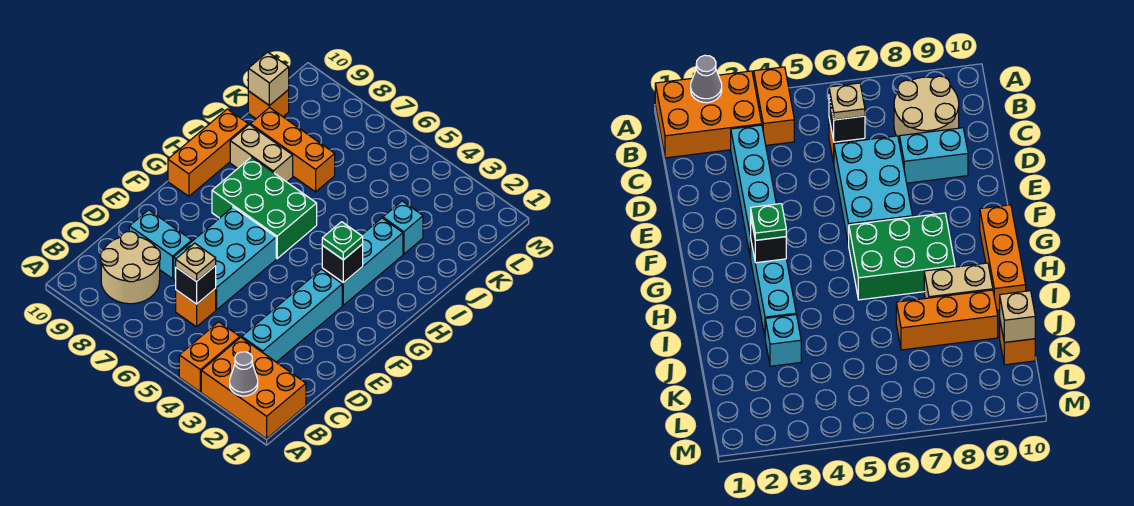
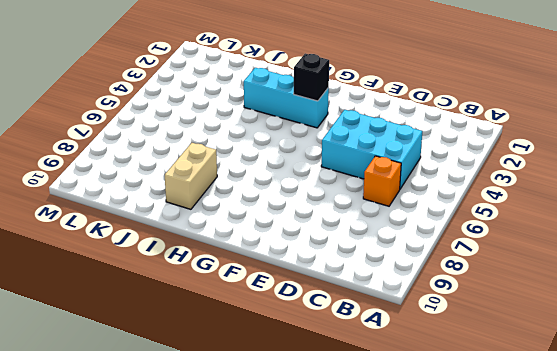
cyan 2x3 brick [321,110,422,189] -> cyan 2x3 brick moved to [174,207,276,310]
none -> orange 2x3 brick [201,337,306,439]
none -> orange 1x2 brick [179,322,240,392]
none -> tan 2x2 round brick [100,232,160,304]

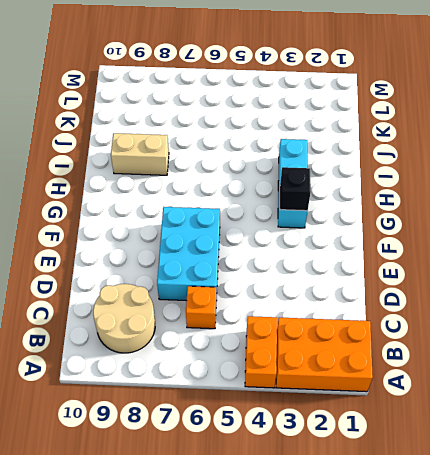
none -> cyan 1x4 brick [242,269,342,362]
none -> cyan 1x2 brick [129,210,192,279]
none -> green 2x3 brick [212,157,317,259]

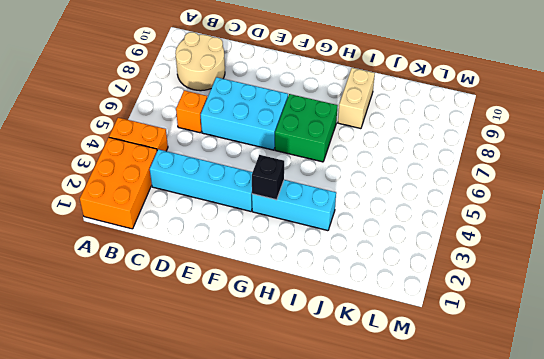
green 2x2 brick [275,94,338,162] -> green 2x3 brick [212,157,317,259]
none -> cyan 1x2 brick [129,210,192,279]
none -> orange 1x3 brick [168,109,248,196]
none -> cyan 1x1 brick [383,201,423,254]

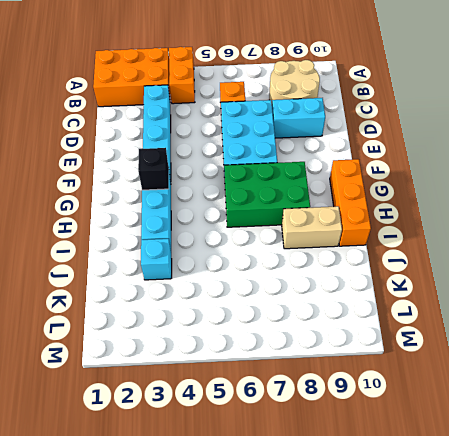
none -> orange 1x3 brick [250,107,335,192]
none -> orange 1x1 brick [248,90,289,119]
none -> grey 1x1 cone [230,352,258,396]

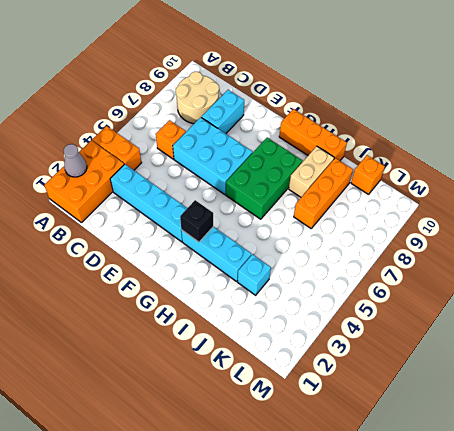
none -> black 1x1 brick [176,266,216,304]
none -> tan 1x1 brick [248,52,289,106]
none -> tan 1x1 plate [176,243,216,281]

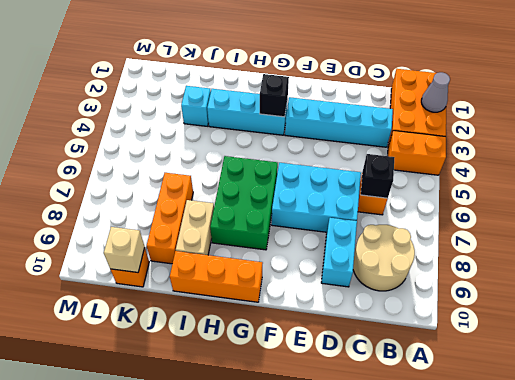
none -> tan 1x1 plate [176,243,216,281]
none -> green 1x1 plate [322,222,363,260]

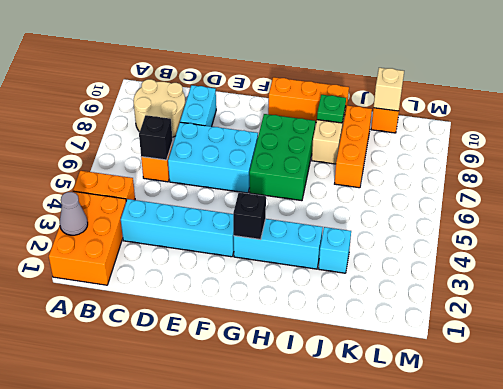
green 1x1 plate [317,95,346,123] -> green 1x1 plate moved to [322,222,363,260]
none -> tan 1x1 plate [176,243,216,281]

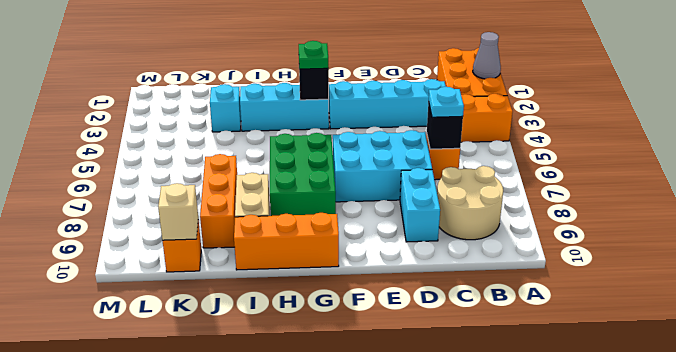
cyan 1x1 plate [429,87,464,117] -> tan 1x1 plate [176,243,216,281]

